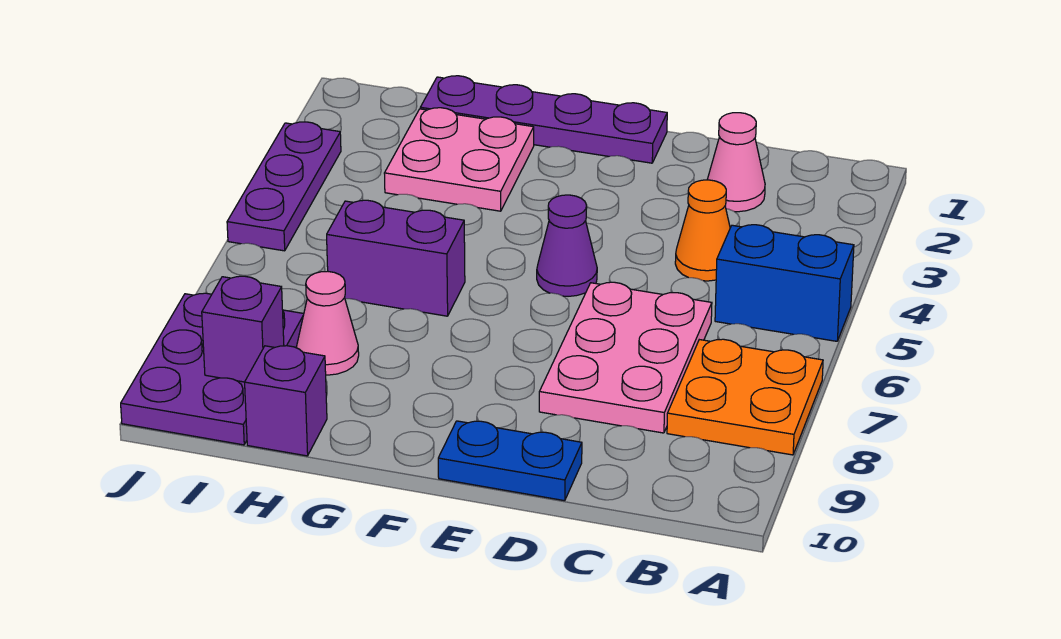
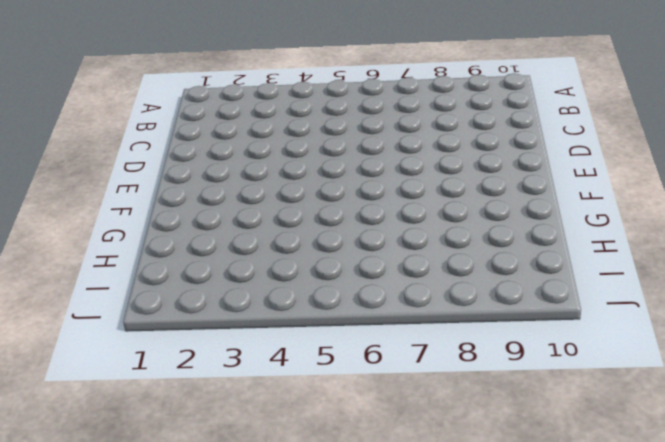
none -> blue 1x2 brick [715,225,854,341]
none -> orange 2x2 plate [667,339,823,455]
none -> pink 1x1 cone [707,113,765,212]

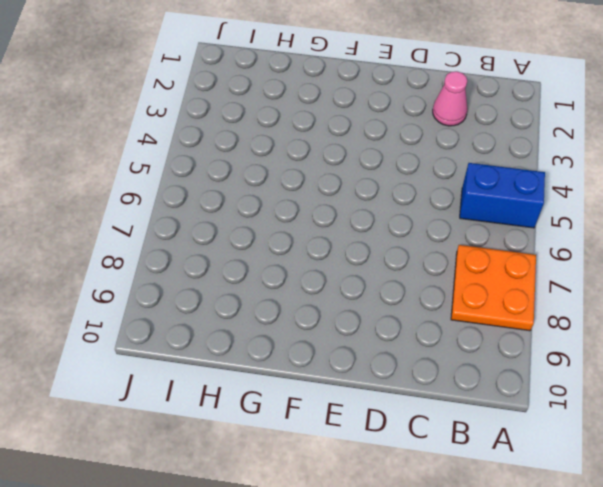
none -> orange 1x1 cone [675,180,730,281]
none -> pink 2x3 plate [539,282,712,433]
none -> blue 1x2 plate [438,421,582,501]

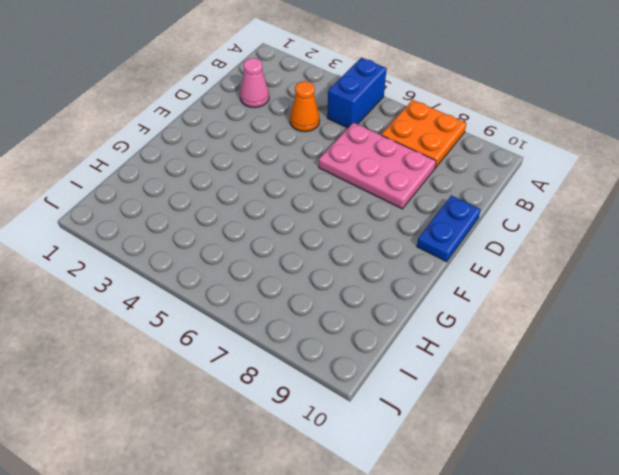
none -> purple 1x4 plate [420,76,667,163]
none -> purple 1x1 cone [537,195,597,296]
none -> pink 2x2 plate [384,108,534,211]

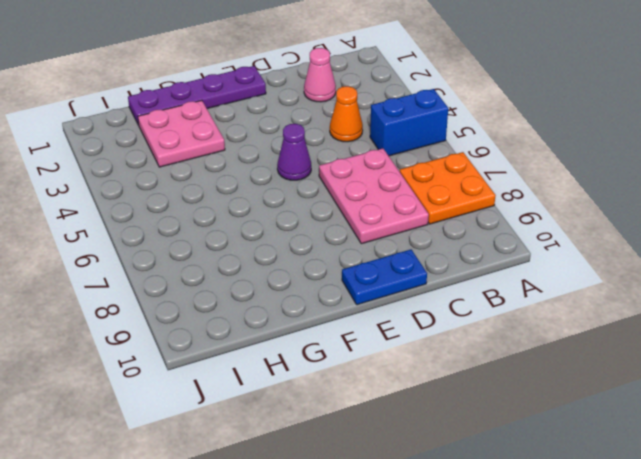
none -> purple 1x2 brick [327,200,465,316]
none -> pink 1x1 cone [296,272,359,375]
none -> purple 1x1 brick [245,346,327,456]

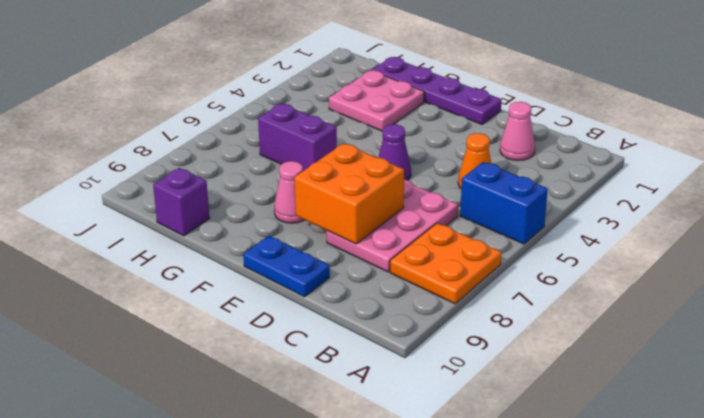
orange 2x2 brick [294,143,404,244] -> none
pink 1x1 cone [274,161,304,223] -> pink 1x1 cone moved to [296,272,359,375]
none -> purple 2x3 plate [121,293,304,445]
none -> purple 1x3 plate [227,122,341,251]
none -> purple 1x1 brick [202,276,284,382]

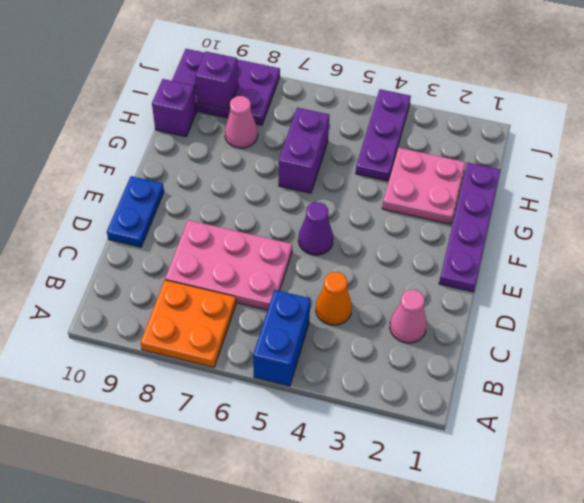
purple 1x3 plate [356,89,411,181] -> purple 1x3 plate turned to [227,122,341,251]

